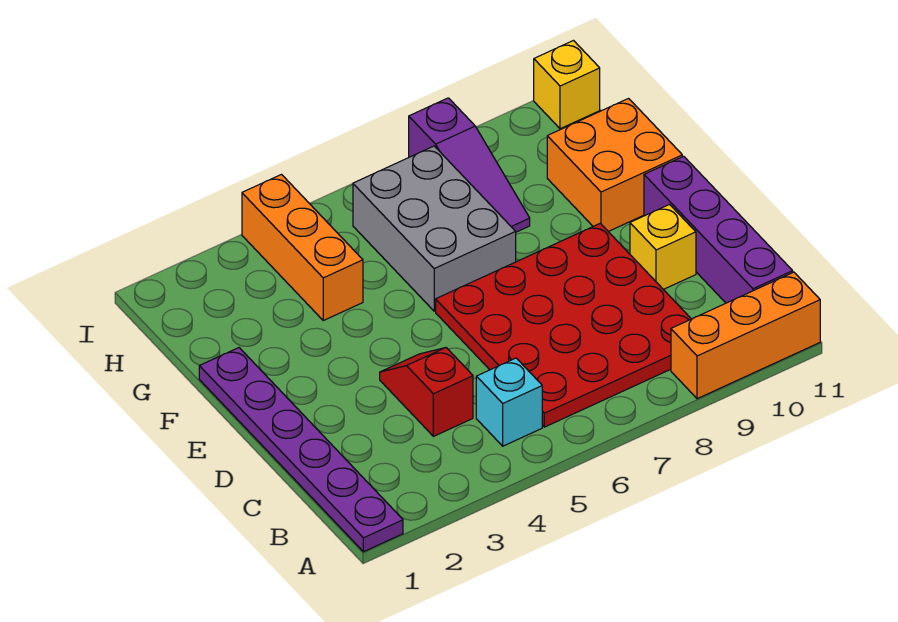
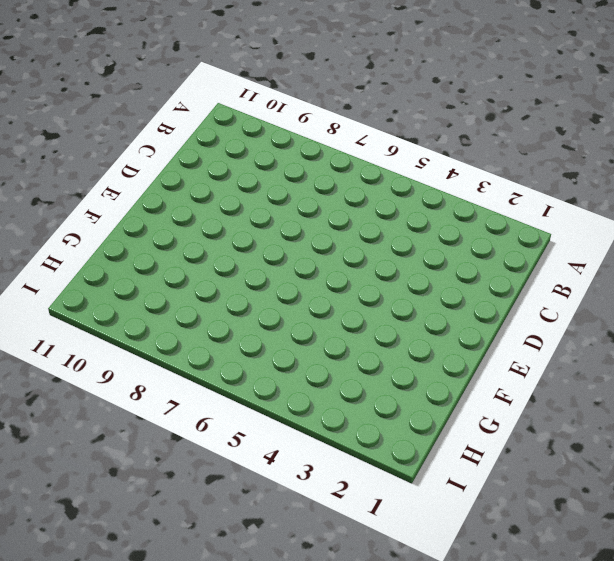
none -> purple 1x6 plate [199,348,403,552]
none -> orange 1x3 brick [671,272,820,399]
none -> cyan 1x1 brick [476,358,542,446]

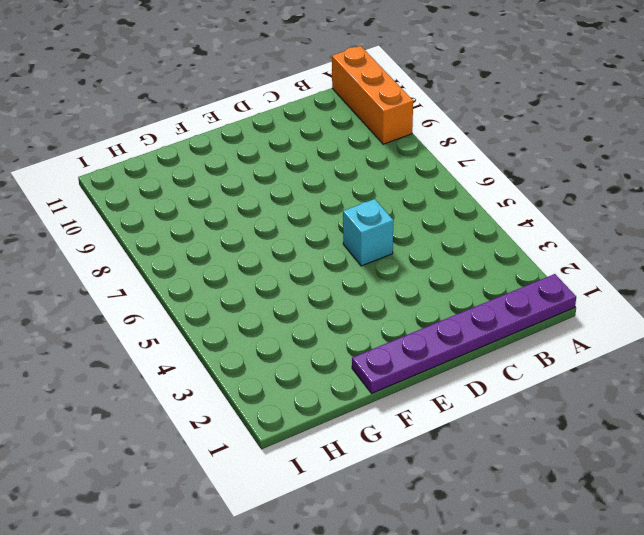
cyan 1x1 brick [343,199,393,266] -> cyan 1x1 brick moved to [476,358,542,446]
none -> red 4x4 plate [436,223,691,427]
none -> purple 1x4 brick [644,156,793,303]
none -> red 1x2 slope [380,348,473,436]

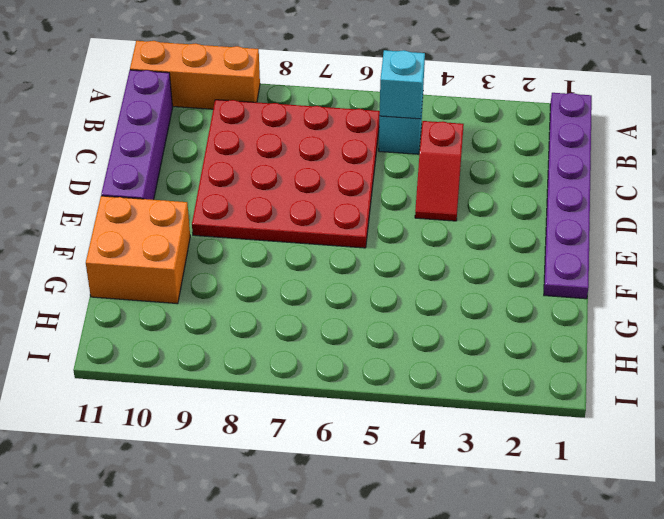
cyan 1x1 brick [379,50,425,119] -> none
none -> yellow 1x1 brick [630,205,696,289]
none -> grey 2x3 brick [353,146,516,311]
none -> orange 1x3 brick [242,175,363,320]

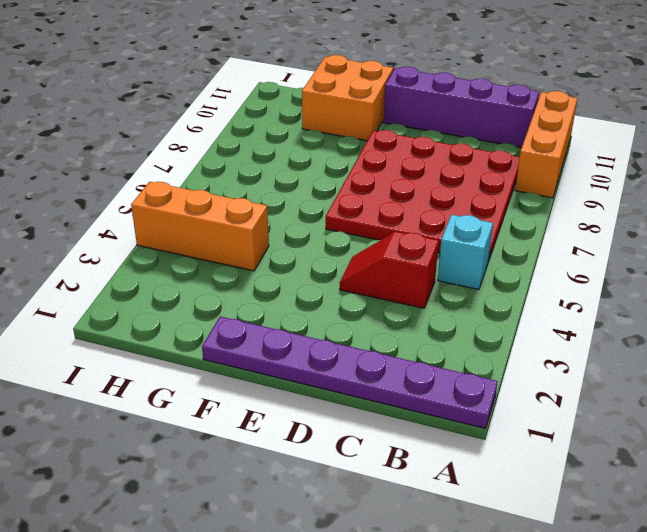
none -> yellow 1x1 brick [630,205,696,289]
none -> grey 2x3 brick [353,146,516,311]
none -> purple 1x3 slope [409,98,530,232]

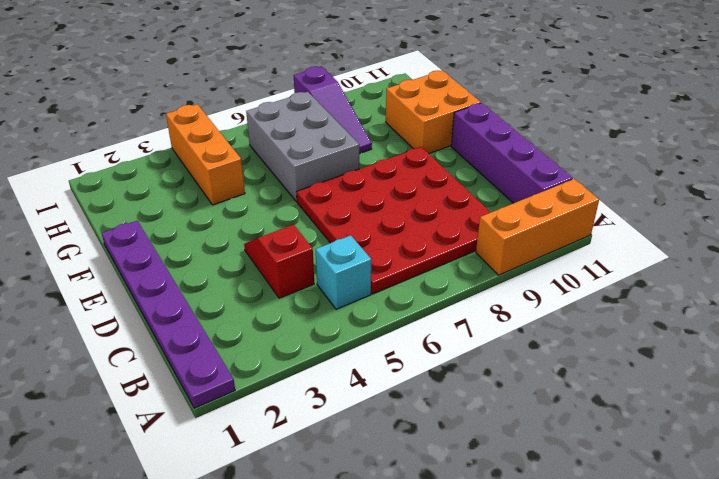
none -> yellow 1x1 brick [630,205,696,289]
none -> yellow 1x1 brick [534,41,600,129]

